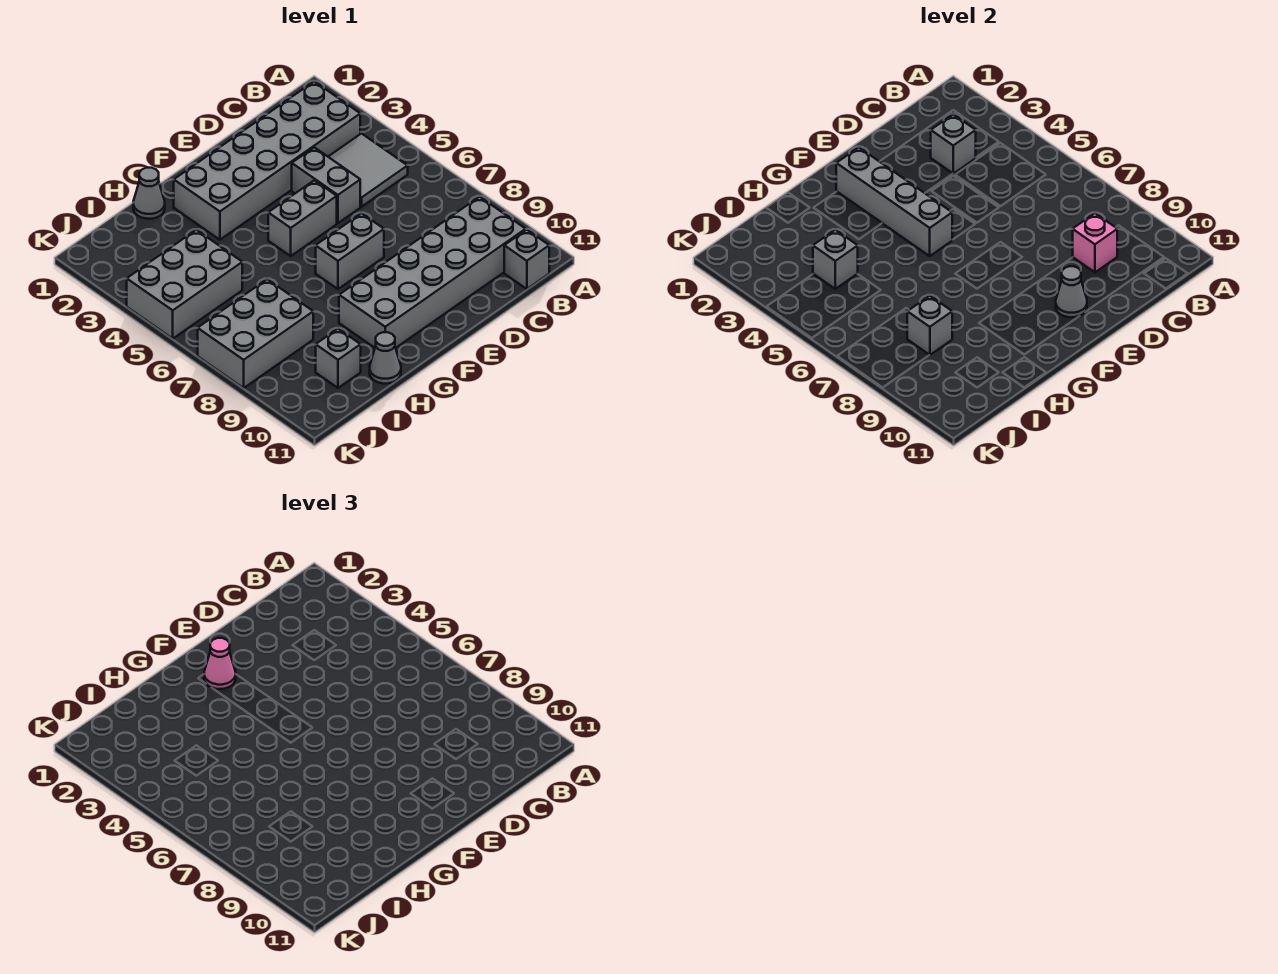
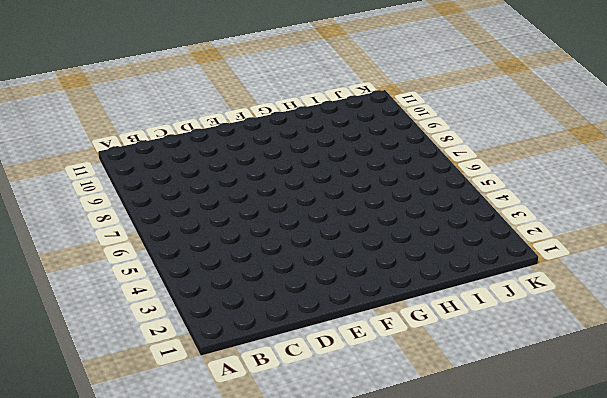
none -> grey 2x6 brick [174,81,360,240]
none -> grey 2x2 tile [328,134,408,207]
none -> grey 2x6 brick [339,197,526,348]

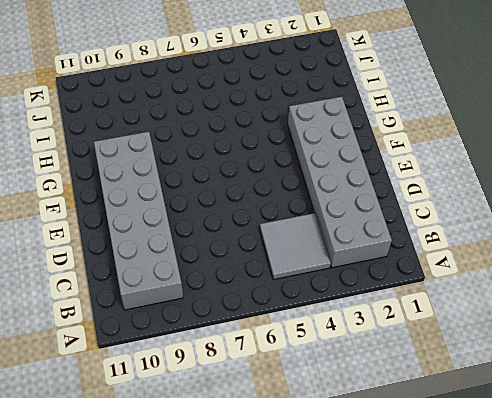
none -> grey 1x1 brick [504,230,549,289]
none -> grey 1x2 brick [292,147,360,223]
none -> grey 1x2 brick [268,180,337,256]

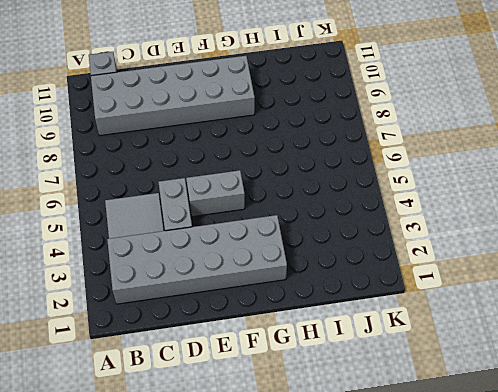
none -> grey 1x2 brick [316,213,384,289]
none -> grey 1x1 cone [133,168,165,219]
none -> grey 1x1 cone [370,332,401,384]

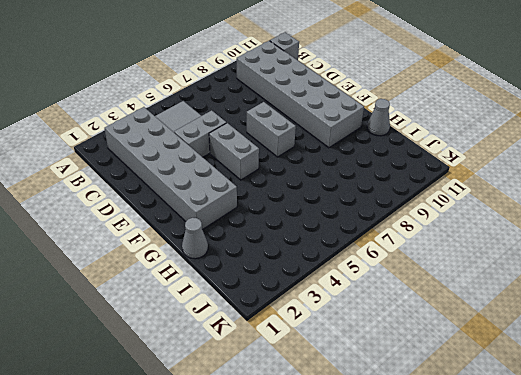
none -> grey 2x3 brick [127,230,242,339]
none -> grey 2x3 brick [198,279,313,388]
none -> grey 1x1 brick [316,329,361,388]

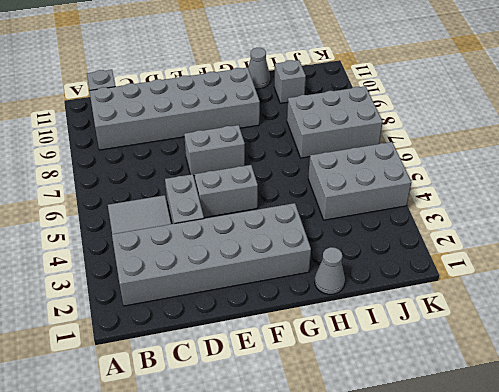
none -> grey 1x1 brick [931,114,976,174]
none -> pink 1x1 brick [1073,213,1117,272]
none -> grey 1x1 cone [1056,266,1087,317]

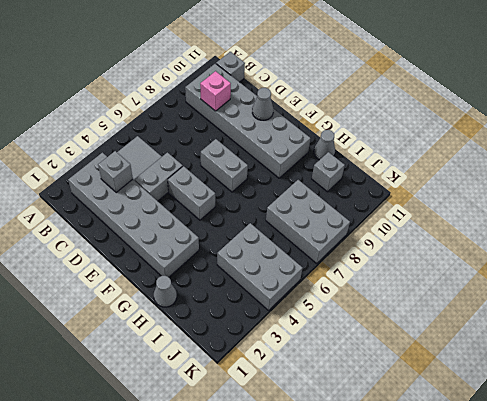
none -> grey 1x4 brick [836,148,952,256]
none -> grey 1x1 brick [813,230,858,289]
none -> grey 1x1 brick [907,296,952,355]

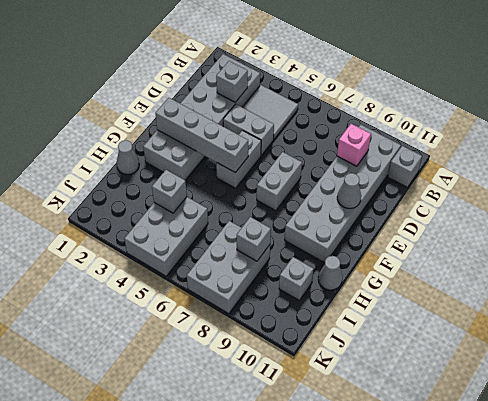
none -> pink 1x1 cone [204,638,236,689]

